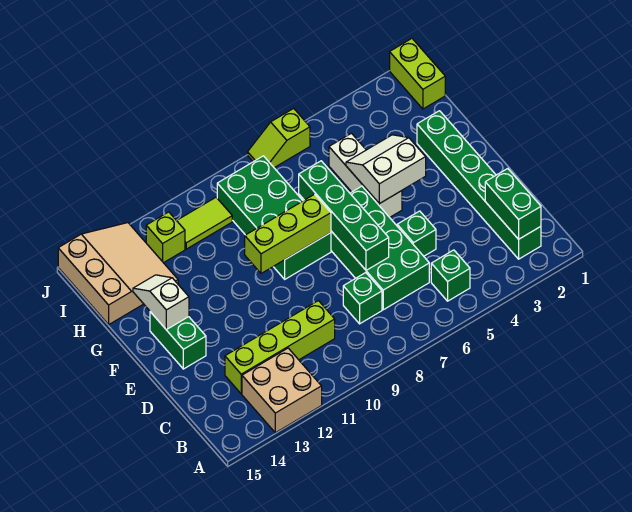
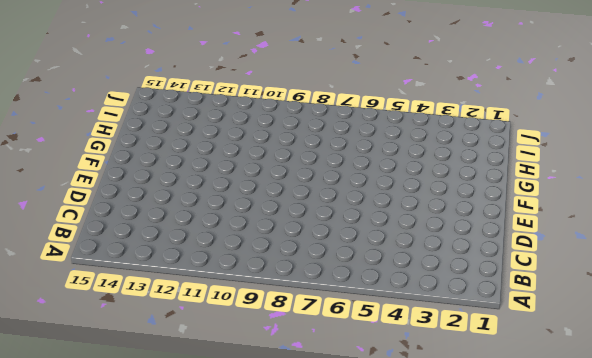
none -> tan 2x2 brick [242,348,322,433]
none -> green 1x6 brick [417,111,541,259]
none -> green 1x1 brick [431,250,470,301]

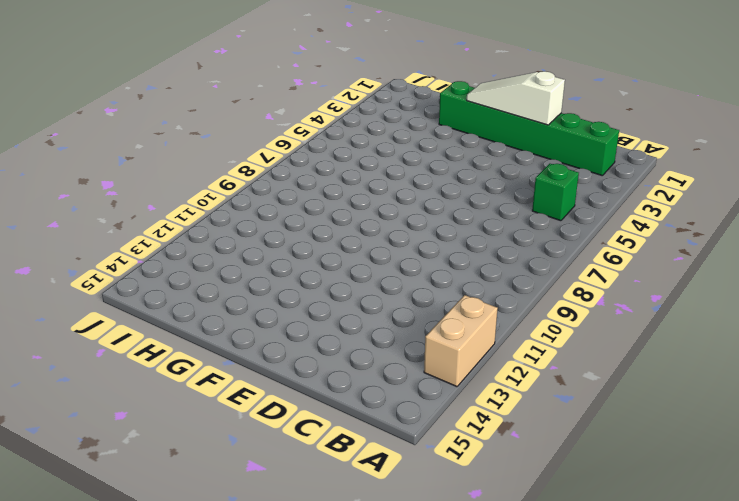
tan 1x2 brick [424,295,498,387] -> tan 2x2 brick [242,348,322,433]
white 1x3 slope [467,71,565,125] -> none
none -> green 2x4 brick [331,186,429,310]
none -> green 1x1 brick [343,273,382,324]
none -> lime 1x4 brick [225,301,335,394]

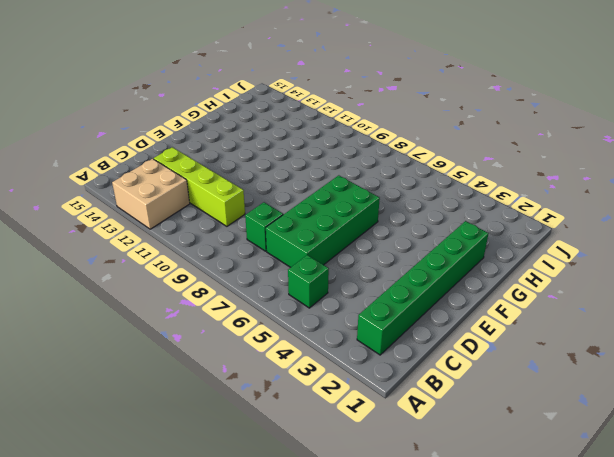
none -> green 1x1 brick [397,211,436,256]
none -> green 1x2 brick [150,312,206,369]
none -> white 1x3 brick [329,133,402,217]

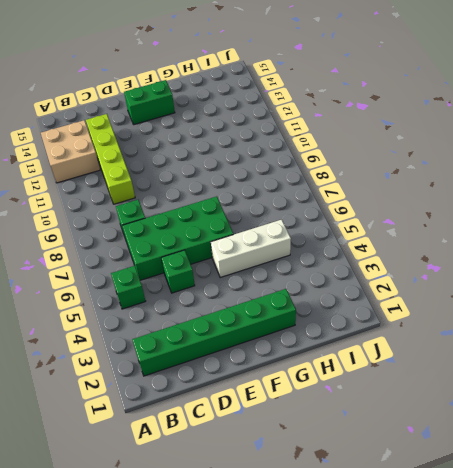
none -> green 2x4 brick [217,156,331,279]
none -> tan 3x3 slope [58,223,178,324]
none -> lime 1x2 brick [390,39,445,109]

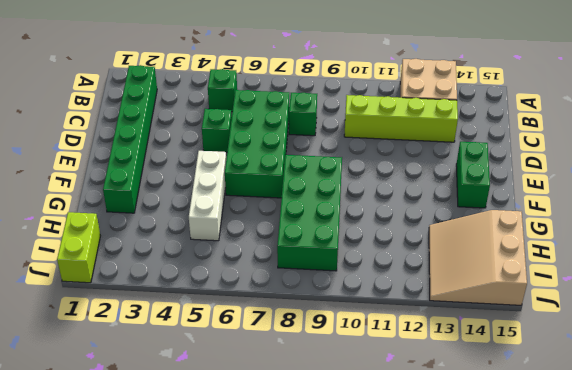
none -> lime 1x2 tile [177,197,232,249]
none -> lime 1x1 brick [146,212,185,263]
none -> lime 1x2 slope [248,108,310,168]

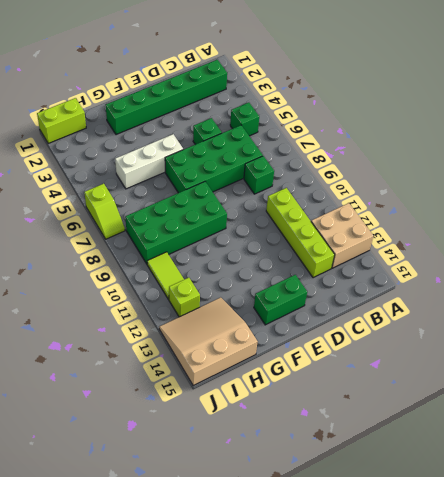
none -> green 1x2 brick [485,169,541,239]
none -> green 1x4 brick [299,161,389,270]
none -> white 2x2 slope [346,135,426,204]

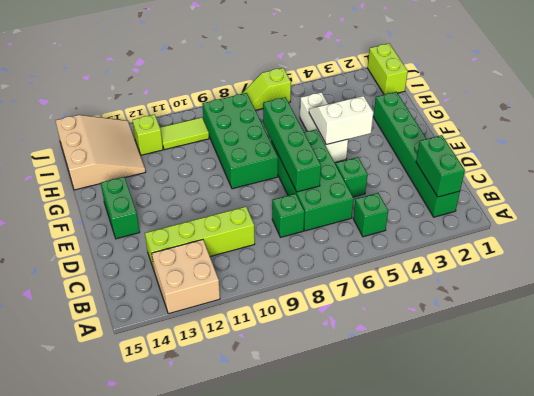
none -> lime 1x3 brick [245,194,331,273]
none -> white 1x2 slope [133,275,189,330]

